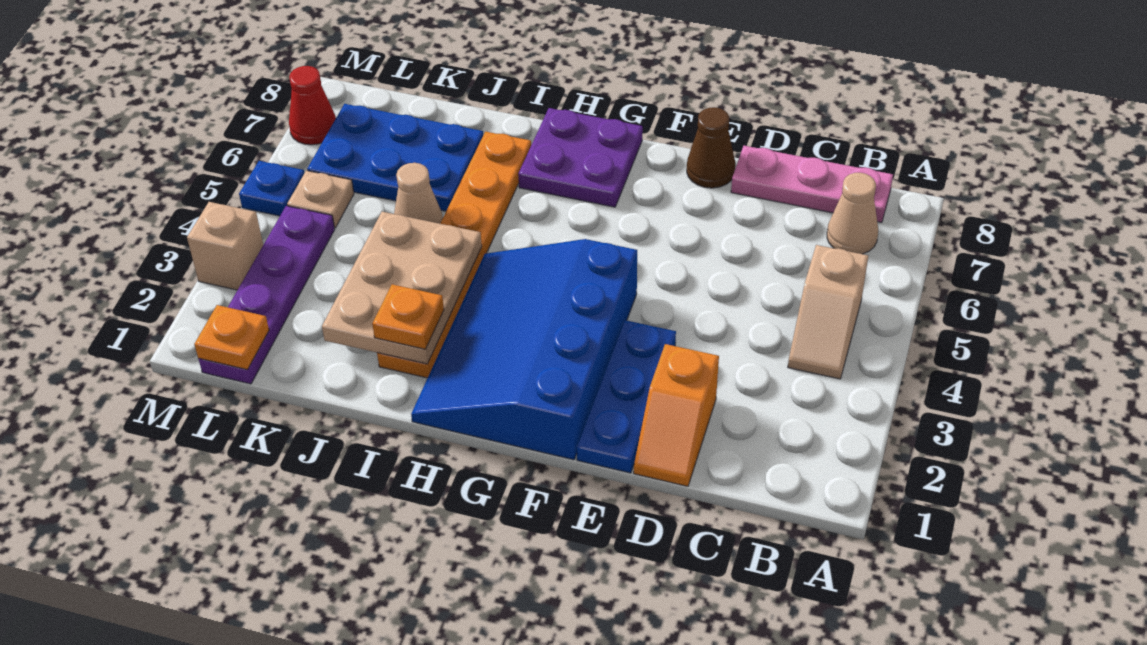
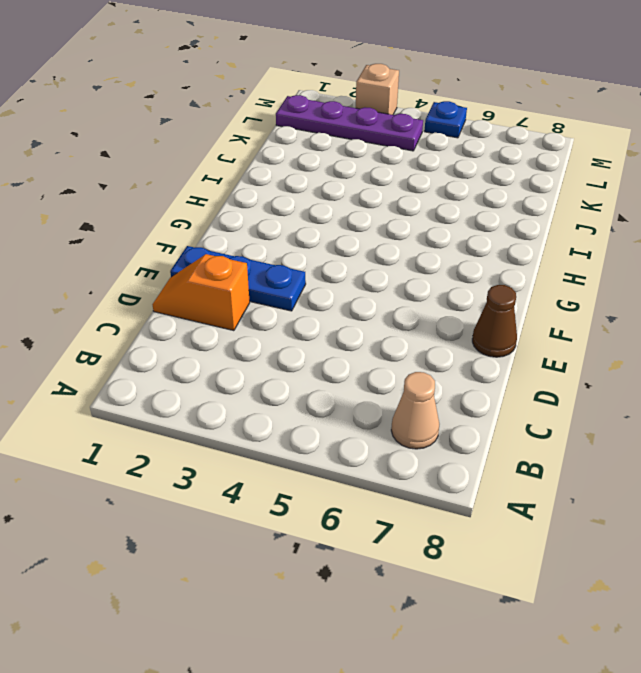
none -> tan 1x2 slope [788,245,868,379]
none -> pink 1x3 plate [731,146,893,223]
none -> blue 3x4 slope [411,239,637,460]

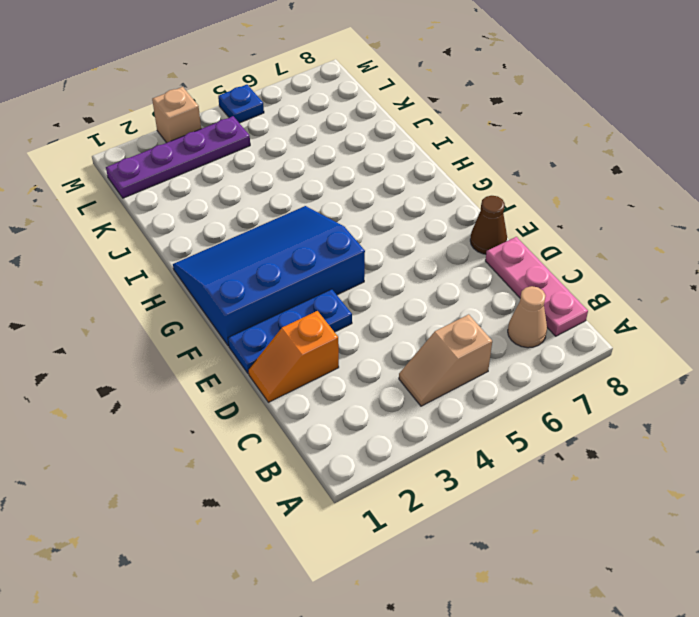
none -> purple 2x2 plate [518,108,643,207]
none -> orange 1x6 plate [377,132,531,378]
none -> tan 1x1 cone [394,163,443,224]

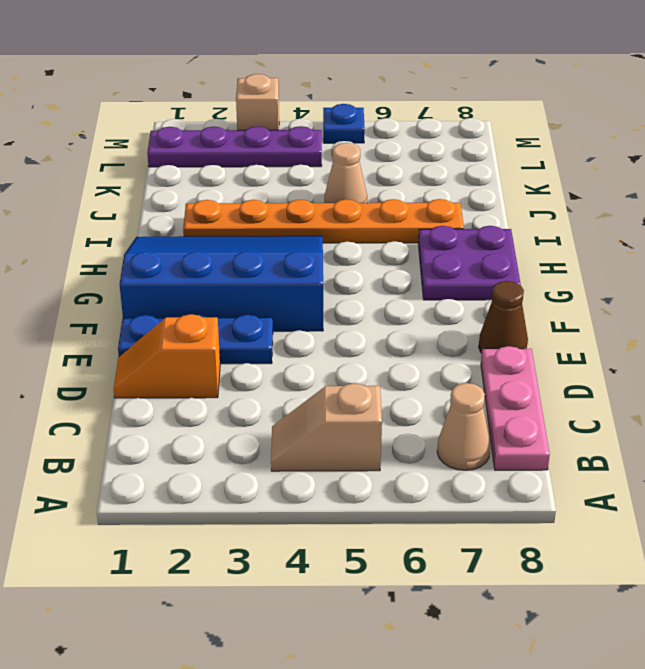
none -> blue 2x3 plate [307,104,483,211]
none -> tan 1x1 plate [287,170,354,228]
none -> red 1x1 cone [289,66,336,145]

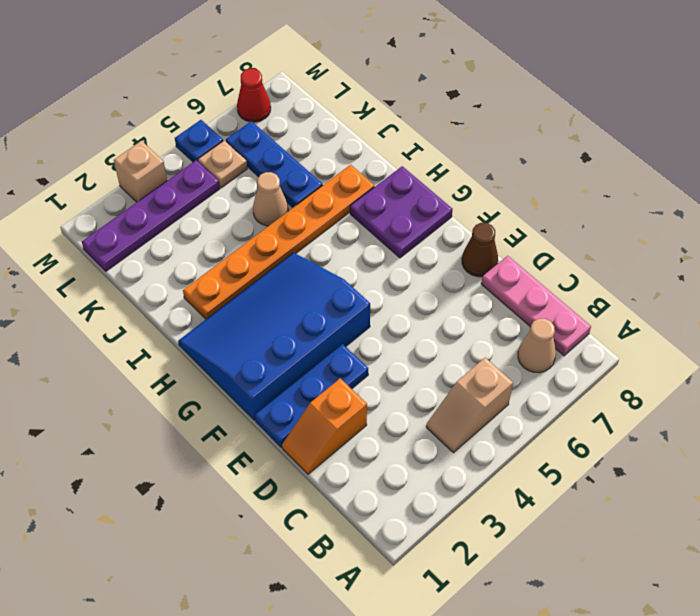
blue 1x3 plate [226,121,323,207] -> blue 2x3 plate [307,104,483,211]
none -> tan 2x3 plate [322,212,482,364]
none -> orange 1x1 plate [194,305,269,370]
none -> orange 1x1 plate [372,284,444,349]

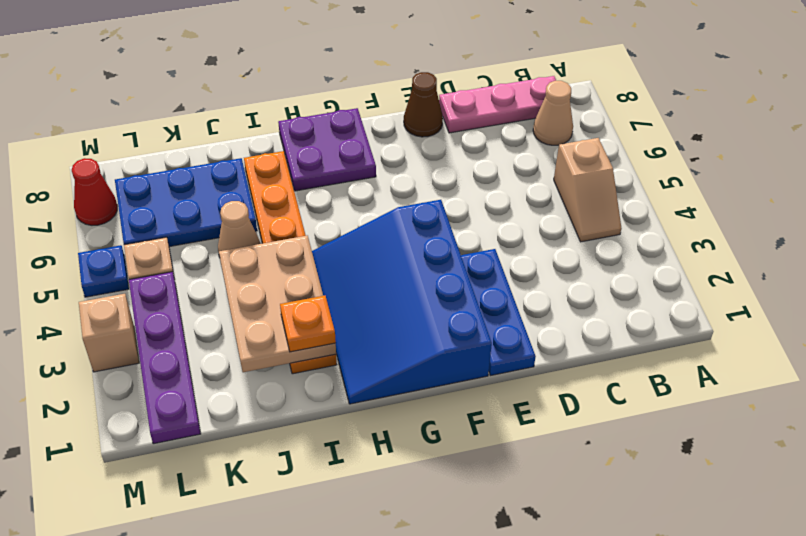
none -> orange 1x2 slope [634,344,719,486]
none -> orange 1x1 plate [194,305,269,370]

